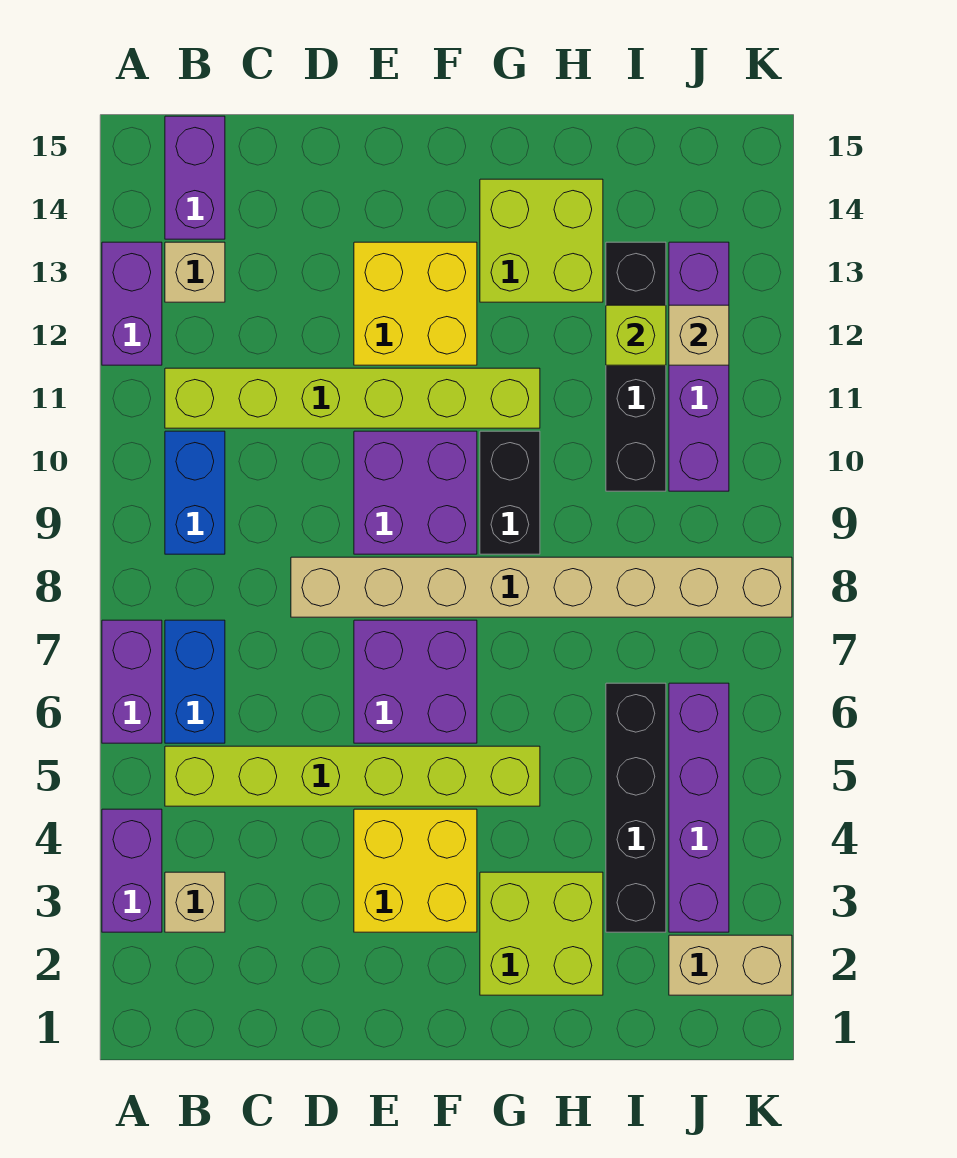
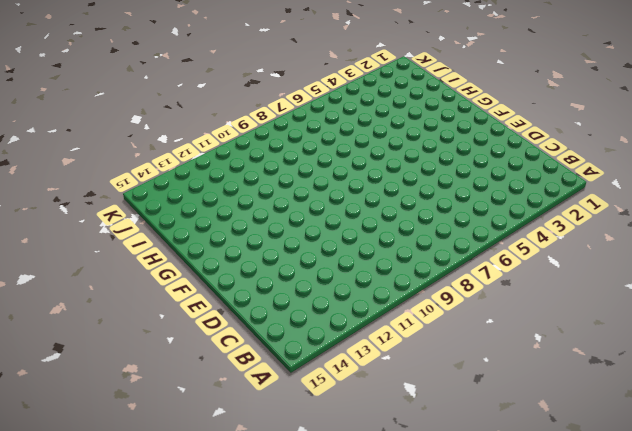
none -> purple 1x2 brick [102,809,162,932]
none -> purple 1x2 brick [102,620,162,743]
none -> purple 1x2 brick [102,242,162,365]

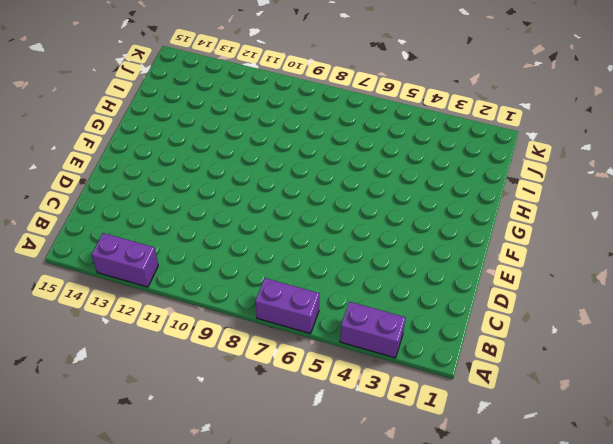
none -> tan 1x1 brick [165,872,225,932]
none -> lime 1x6 brick [165,746,540,806]
none -> blue 1x2 brick [165,620,225,743]

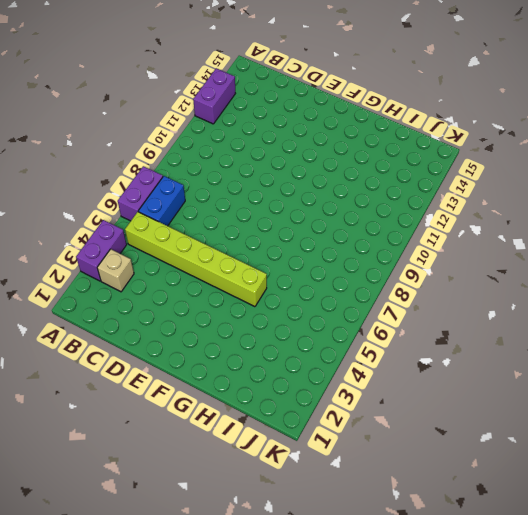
none -> blue 1x2 brick [165,431,225,554]
none -> lime 1x6 brick [165,368,540,428]
none -> tan 1x1 brick [165,242,225,302]

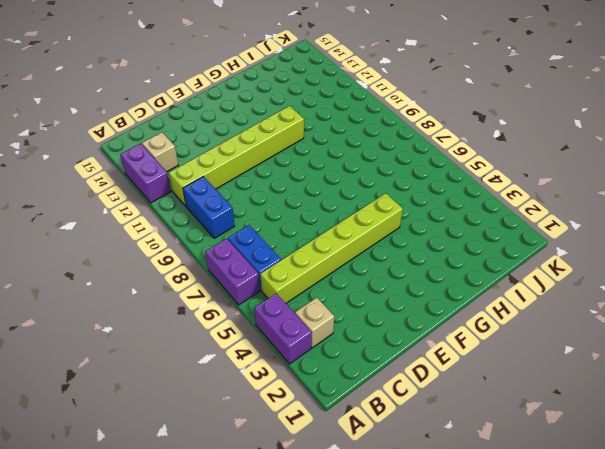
none -> purple 1x2 brick [165,116,225,239]
none -> tan 1x8 brick [291,557,792,617]
none -> yellow 2x2 brick [354,809,477,932]

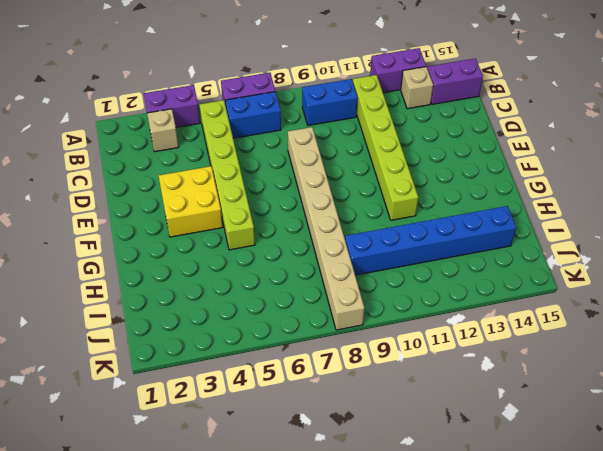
blue 1x6 brick [345,206,516,275] -> black 1x4 brick [606,242,666,491]
none -> purple 2x2 brick [354,620,477,743]
none -> purple 2x2 brick [354,431,477,554]
none -> yellow 2x2 brick [354,242,477,365]

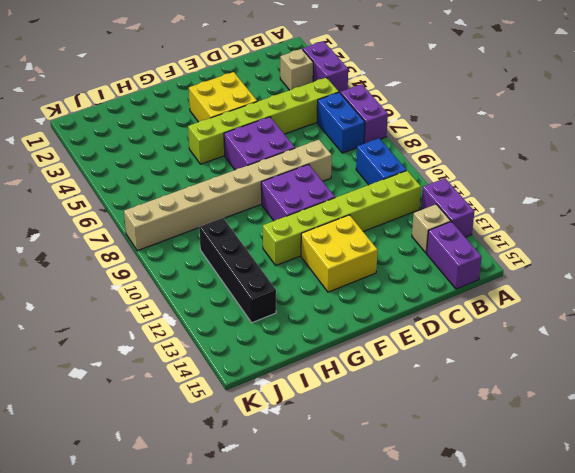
none -> lime 2x2 brick [480,872,603,995]
none -> black 1x2 brick [480,431,540,554]
none -> lime 2x2 brick [480,179,603,302]

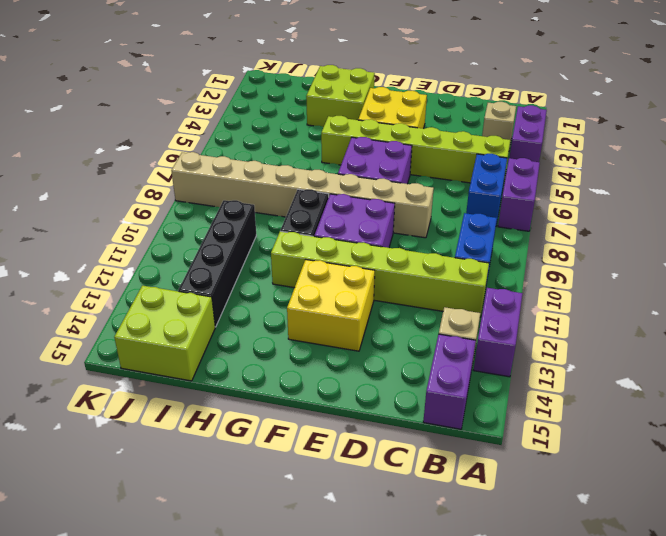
lime 2x2 brick [114,286,215,381] -> lime 2x2 brick moved to [480,179,603,302]
none -> black 1x4 brick [606,683,666,932]
none -> tan 1x2 brick [669,935,792,995]
none -> purple 1x4 brick [669,683,729,932]

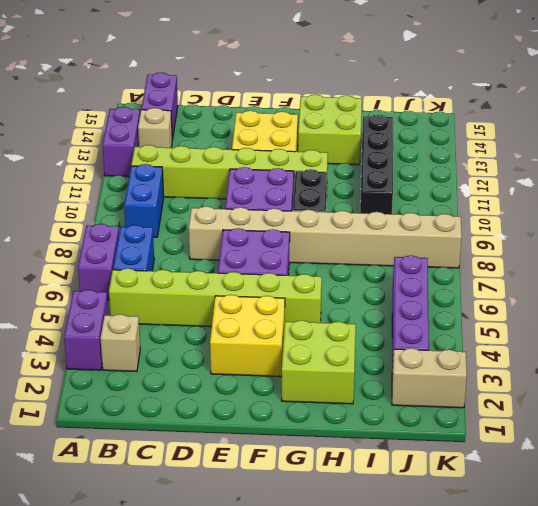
none -> black 1x4 brick [606,683,666,932]
none -> purple 1x4 brick [669,242,729,491]
none -> lime 1x1 brick [606,305,666,365]

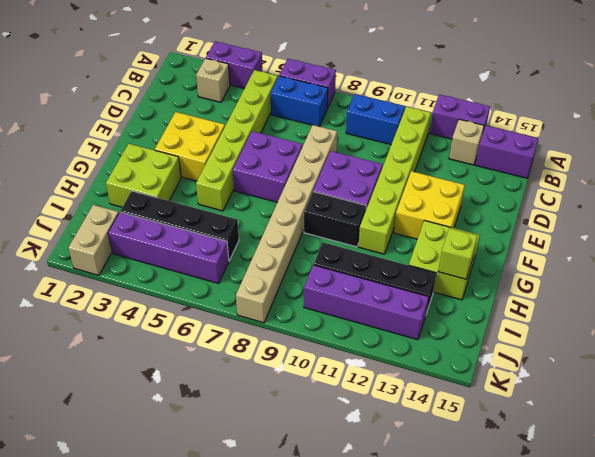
lime 1x1 brick [438,228,477,279] -> lime 1x1 brick moved to [606,305,666,365]
none -> tan 1x1 brick [669,305,729,365]

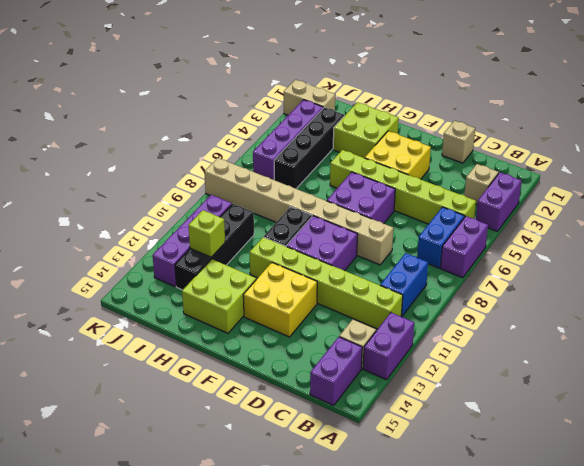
tan 1x1 brick [442,121,475,163] -> tan 1x1 brick moved to [669,305,729,365]

